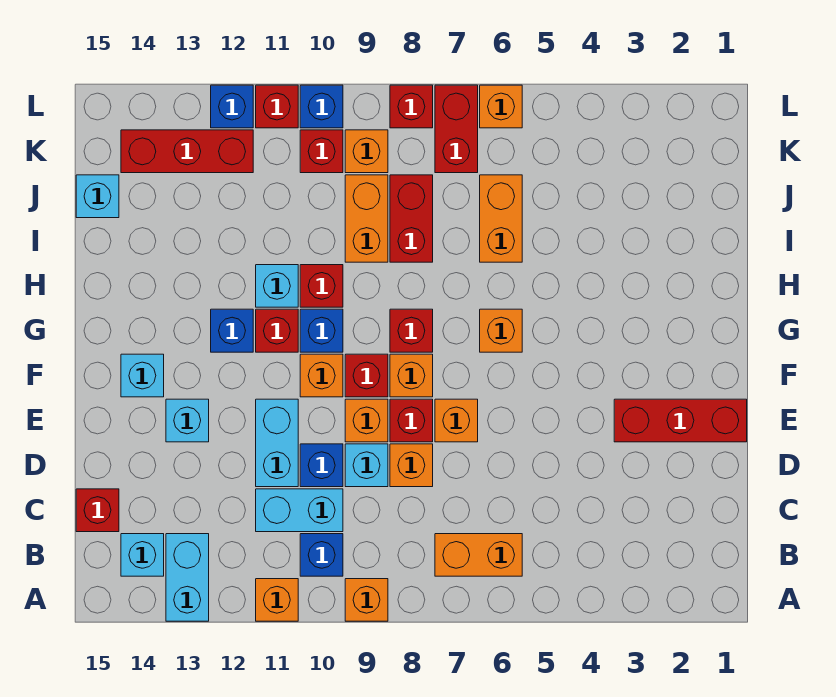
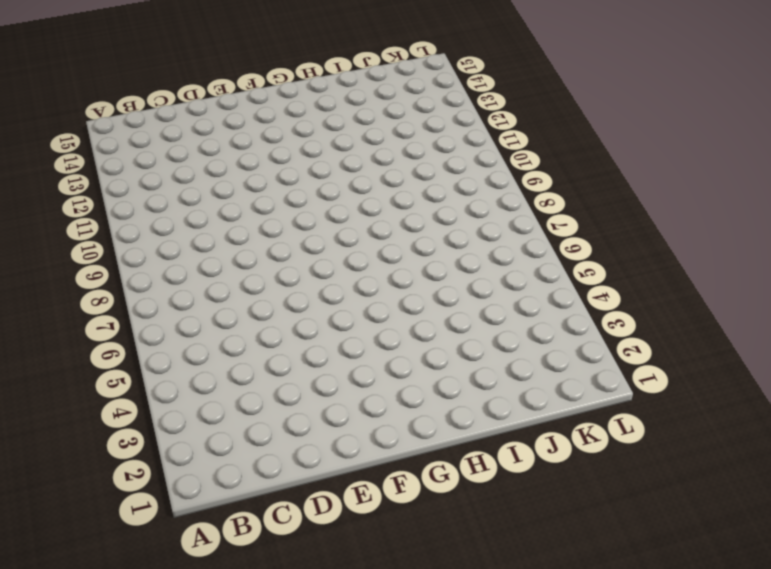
none -> orange 1x1 brick [345,579,388,621]
none -> orange 1x1 brick [256,579,298,621]
none -> cyan 1x2 brick [166,534,209,621]
none -> orange 1x2 brick [435,534,522,576]

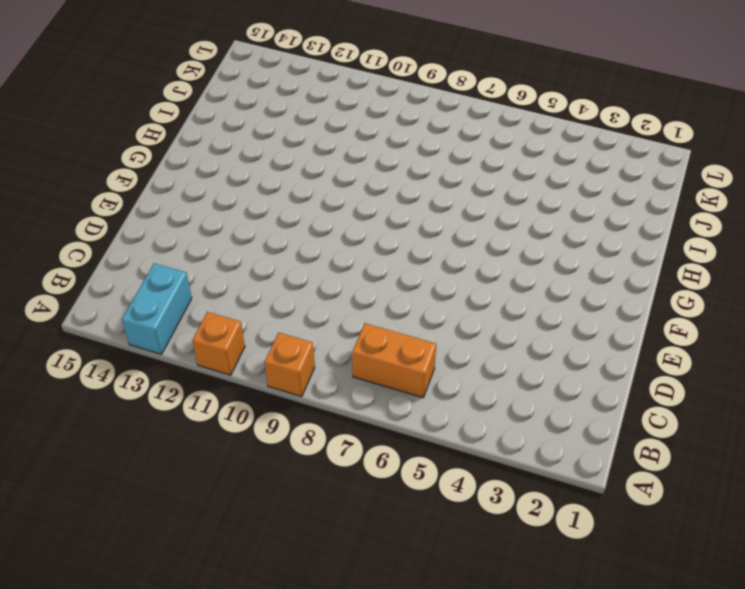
none -> blue 1x1 brick [300,534,343,576]
none -> cyan 1x1 brick [121,534,164,576]
none -> cyan 1x2 brick [256,489,343,532]
none -> red 1x1 brick [76,489,119,532]

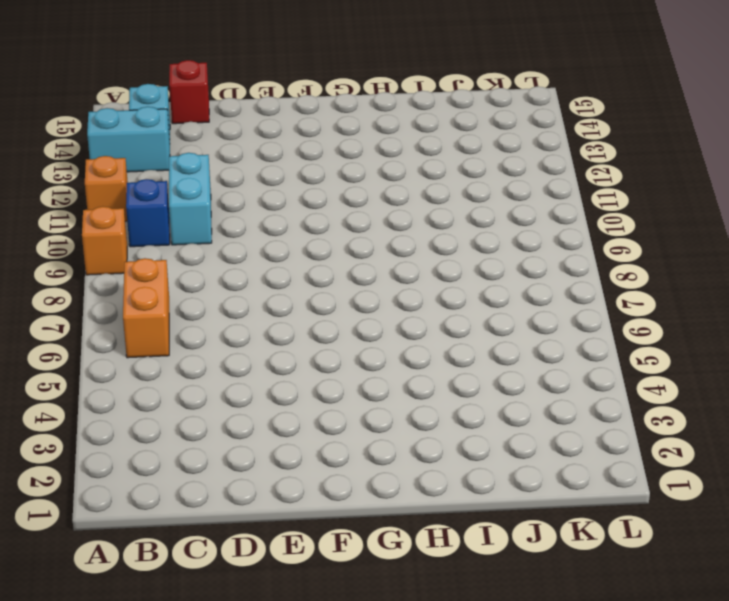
none -> orange 1x1 brick [390,444,433,487]
none -> cyan 1x1 brick [345,444,388,487]
none -> blue 1x1 brick [300,444,343,487]
none -> cyan 1x2 brick [256,399,298,487]

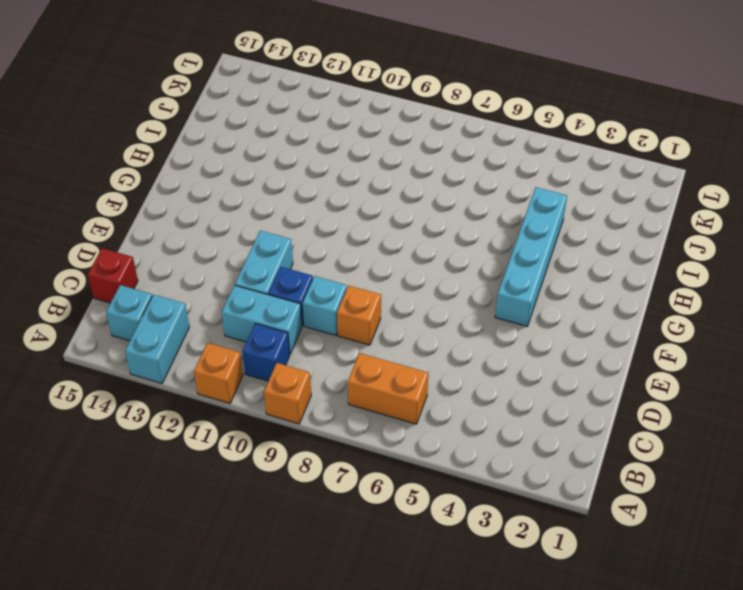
cyan 1x4 brick [495,187,567,326] -> none
none -> red 1x3 brick [614,399,747,442]
none -> orange 1x1 brick [435,399,478,442]
none -> red 1x1 brick [390,399,433,442]
none -> orange 1x1 brick [345,399,388,442]

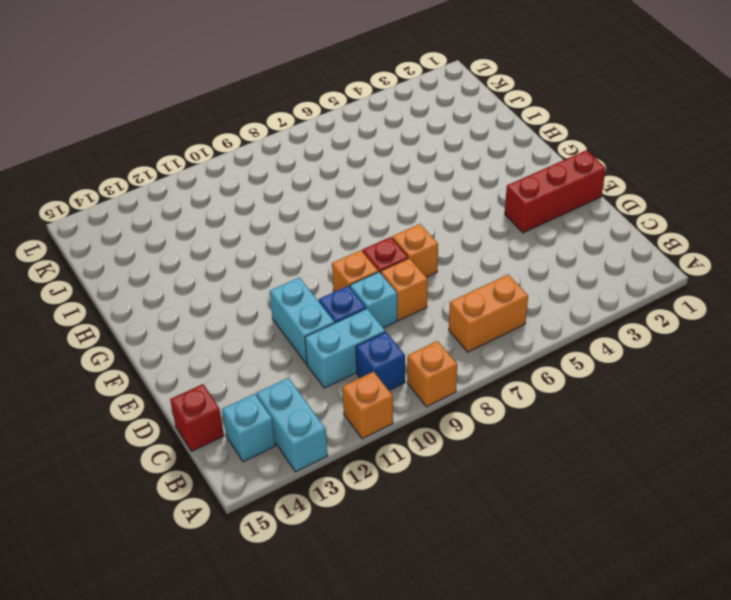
none -> cyan 1x1 brick [166,399,209,442]
none -> orange 1x1 brick [390,354,433,397]
none -> red 1x1 brick [345,354,388,397]
none -> orange 1x1 brick [300,354,343,397]

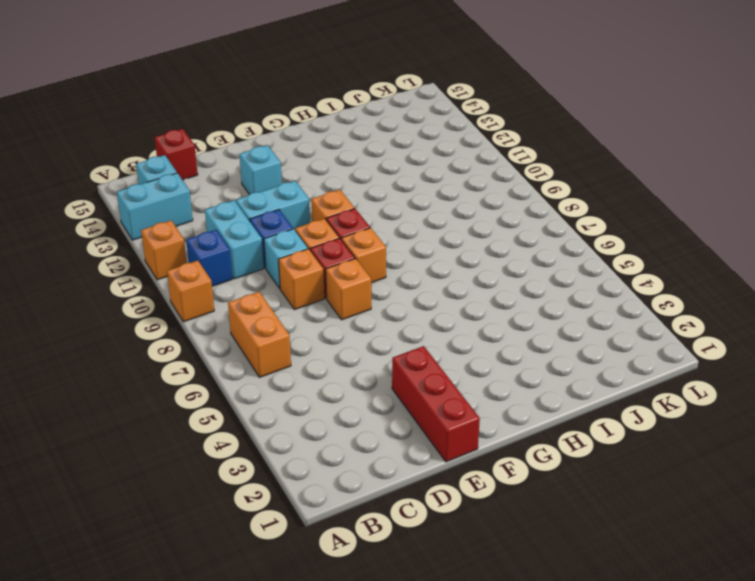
none -> cyan 1x1 brick [121,354,164,397]
none -> orange 1x1 brick [480,309,522,352]
none -> red 1x1 brick [390,309,433,352]
none -> blue 1x1 brick [300,309,343,352]

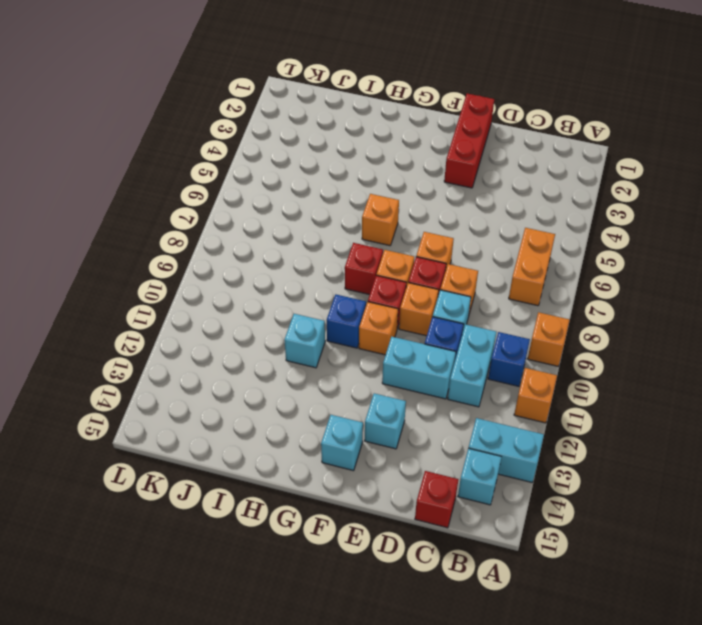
none -> red 1x1 brick [256,309,298,352]
none -> blue 1x1 brick [211,309,253,352]
none -> red 1x1 brick [300,265,343,307]
none -> orange 1x2 brick [480,175,522,262]

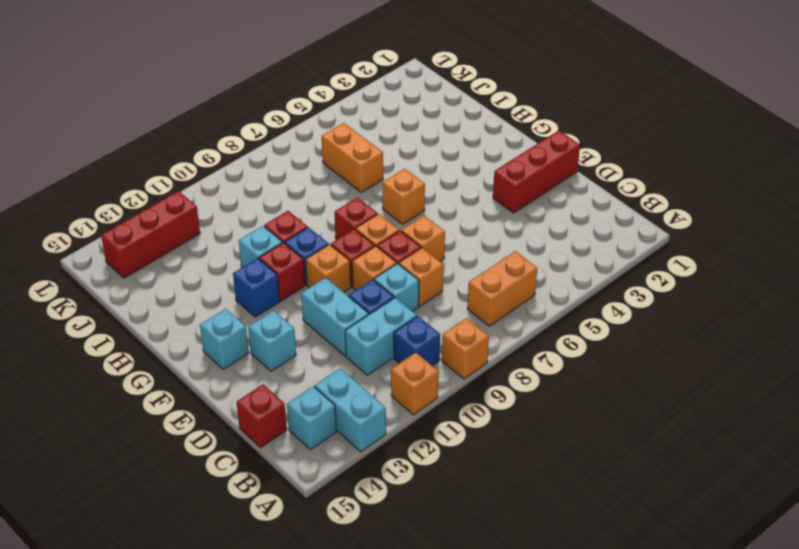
none -> red 1x2 brick [390,175,433,262]
none -> orange 1x2 brick [345,175,388,262]
none -> cyan 1x1 brick [76,175,119,218]
none -> red 1x2 brick [435,85,478,173]

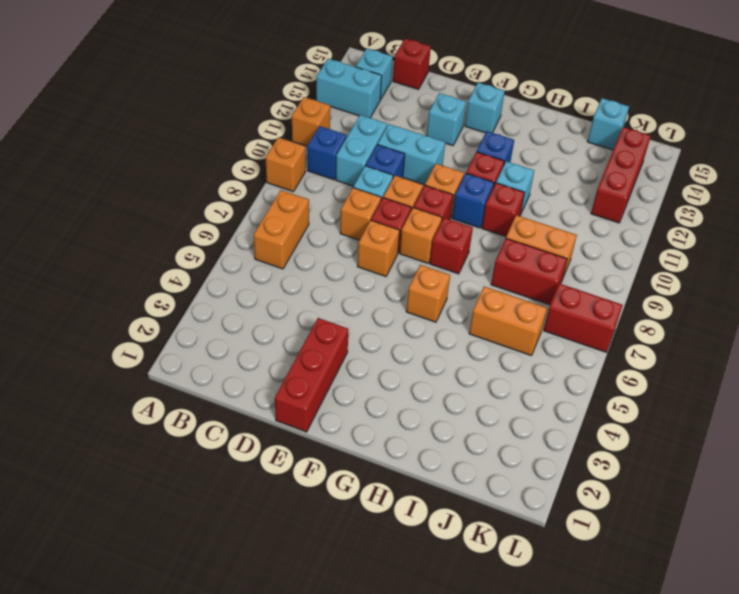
none -> orange 1x1 brick [345,130,388,173]
none -> red 1x1 brick [300,130,343,173]
none -> orange 1x1 brick [480,85,522,128]
none -> red 1x1 brick [390,85,433,128]

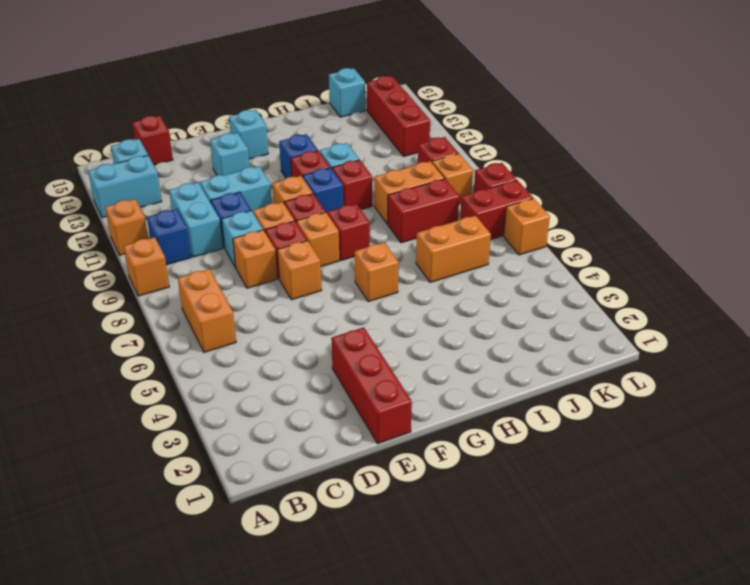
none -> blue 1x1 brick [300,85,343,128]
none -> red 1x1 brick [256,85,298,128]
none -> blue 1x1 brick [211,85,253,128]

